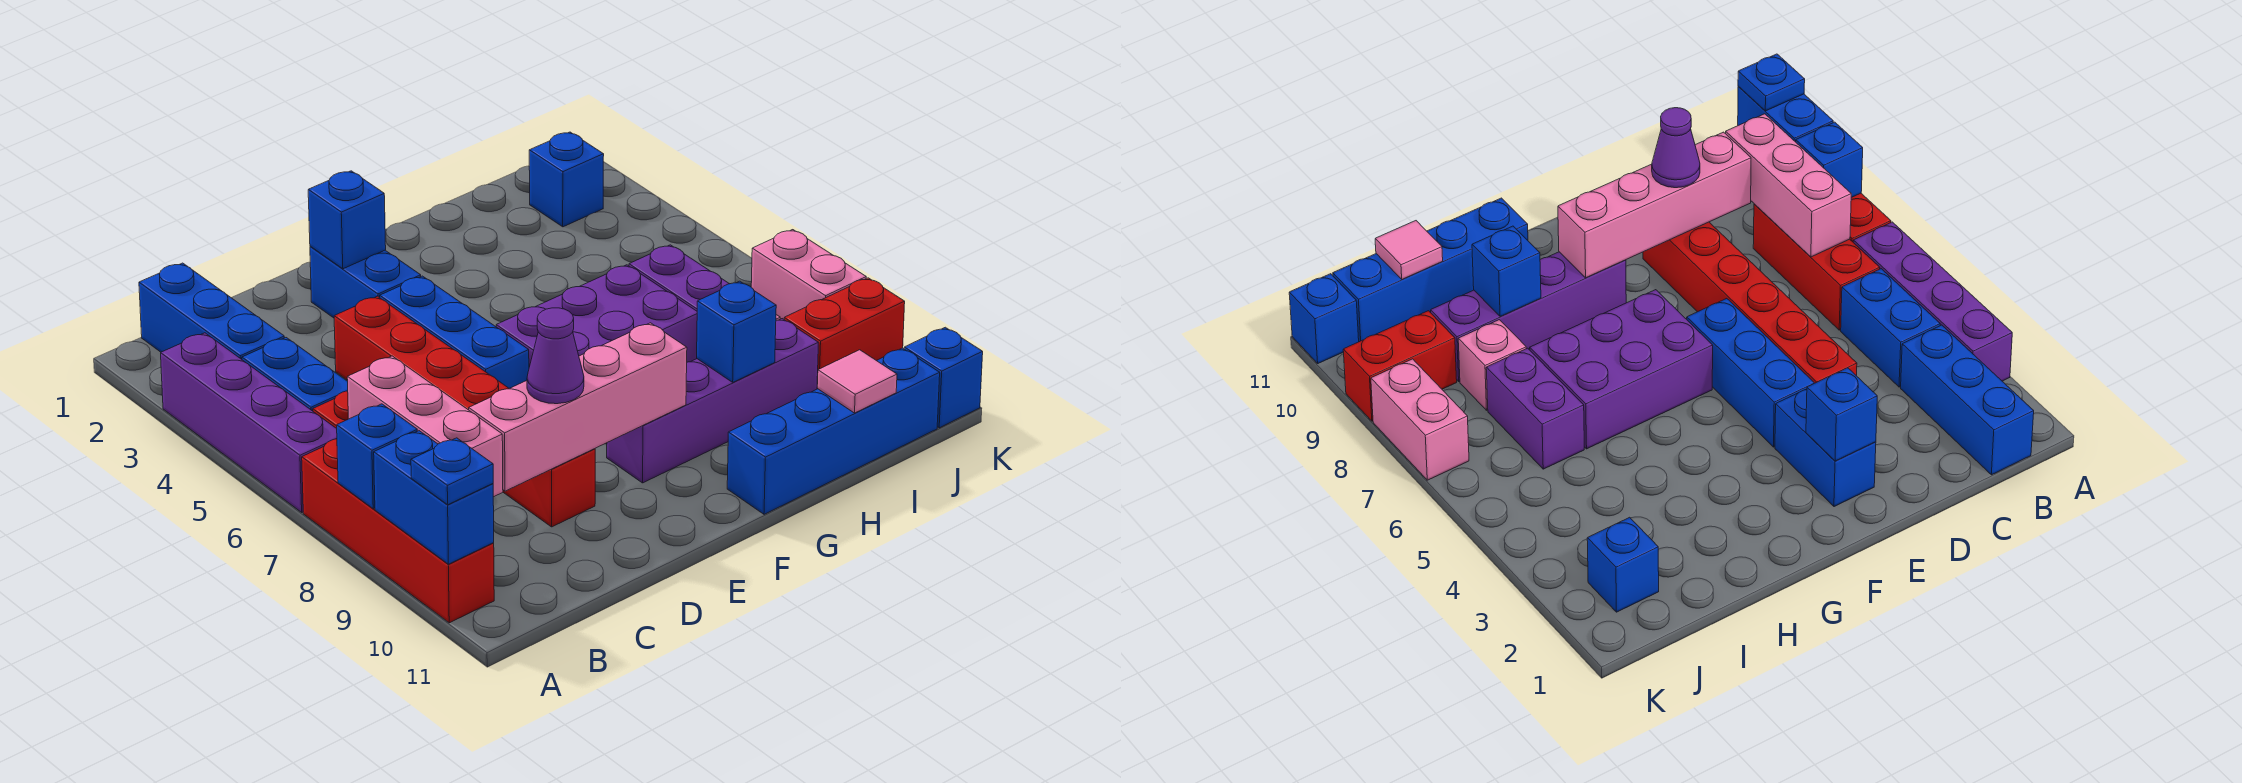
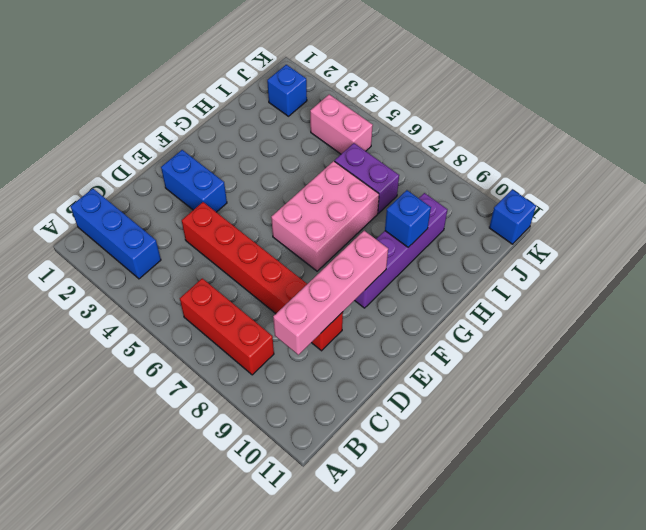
pink 2x3 brick [271,161,379,271] -> purple 2x3 brick [496,265,697,367]
pink 1x2 brick [310,94,373,154] -> pink 1x2 brick moved to [751,230,866,319]
none -> purple 1x4 brick [161,333,337,512]
none -> red 1x4 brick [302,439,494,623]
none -> blue 1x2 brick [242,338,348,411]

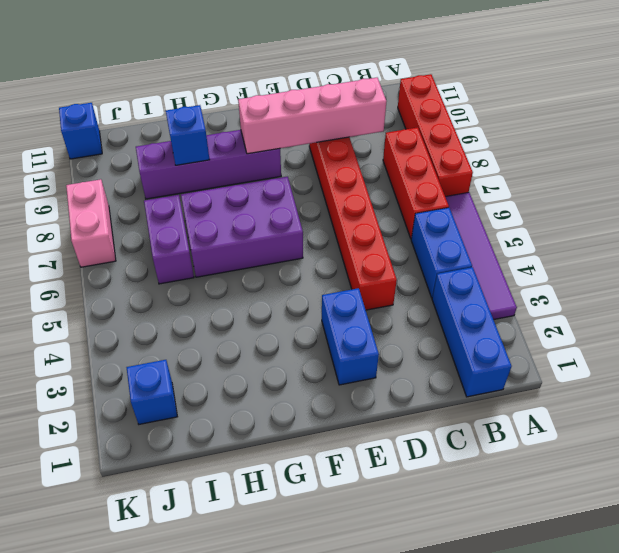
purple 1x4 tile [446,192,517,320] -> purple 1x4 brick [161,333,337,512]
none -> blue 1x3 brick [380,276,529,388]
none -> blue 1x4 brick [727,348,940,514]
none -> pink 1x1 brick [1458,320,1526,410]

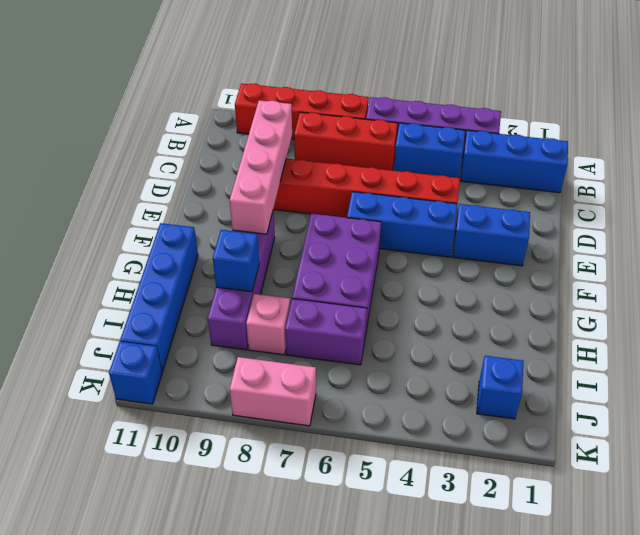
none -> red 1x2 brick [784,278,905,389]
none -> blue 1x1 brick [337,404,417,509]
none -> blue 1x2 brick [374,431,494,564]

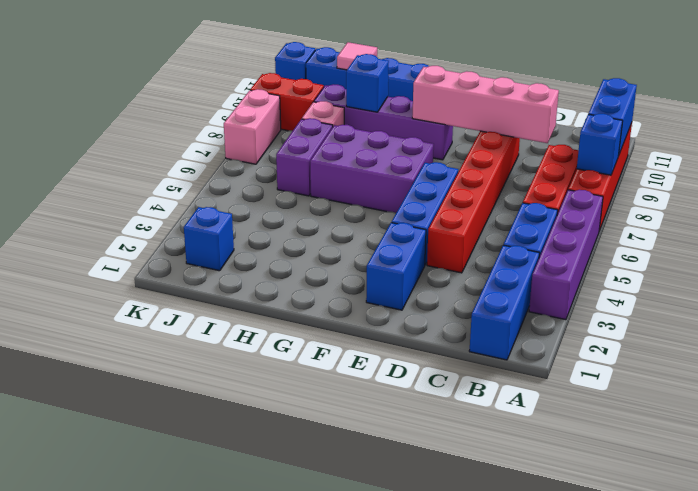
none -> pink 1x3 brick [347,356,503,497]
none -> blue 1x1 brick [308,171,386,269]
none -> blue 1x1 plate [411,438,493,505]

